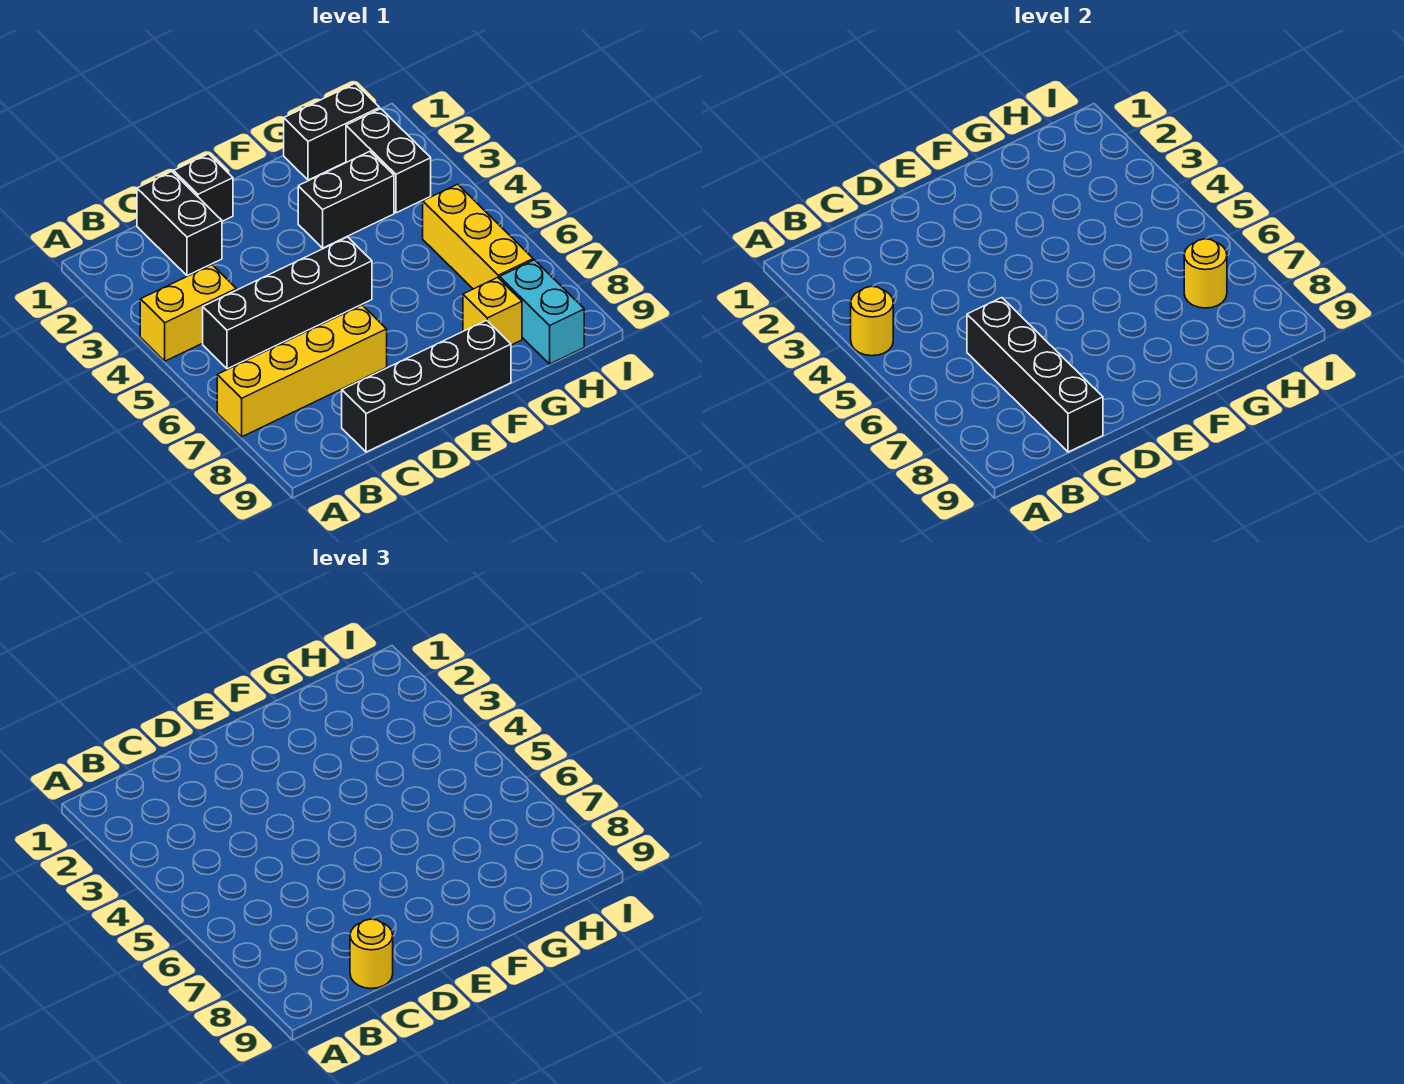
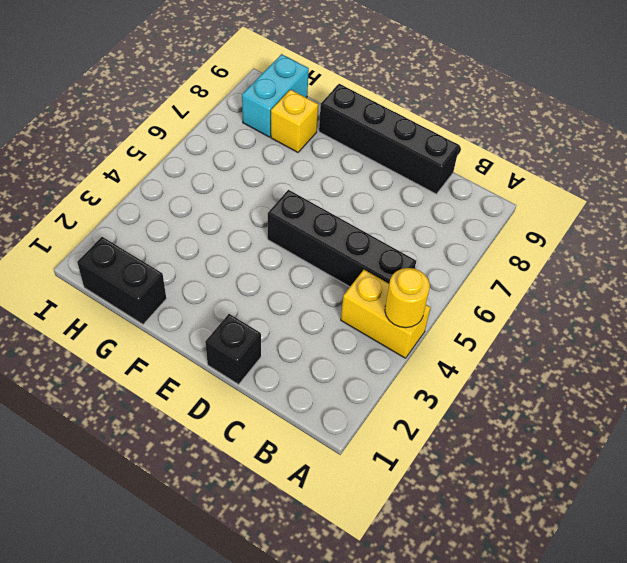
none -> yellow 1x4 brick [217,305,387,437]
none -> black 1x2 brick [137,172,222,276]
none -> black 1x2 brick [298,151,394,248]

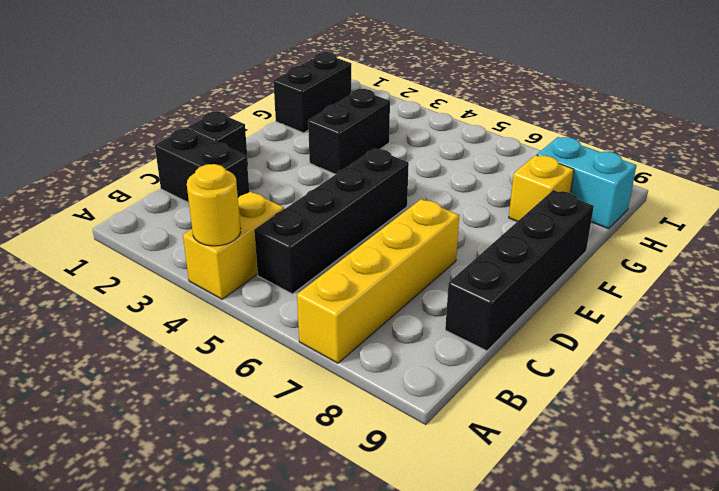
none -> black 1x2 brick [346,109,431,213]
none -> yellow 1x3 brick [423,184,533,289]
none -> black 1x4 brick [967,298,1103,452]

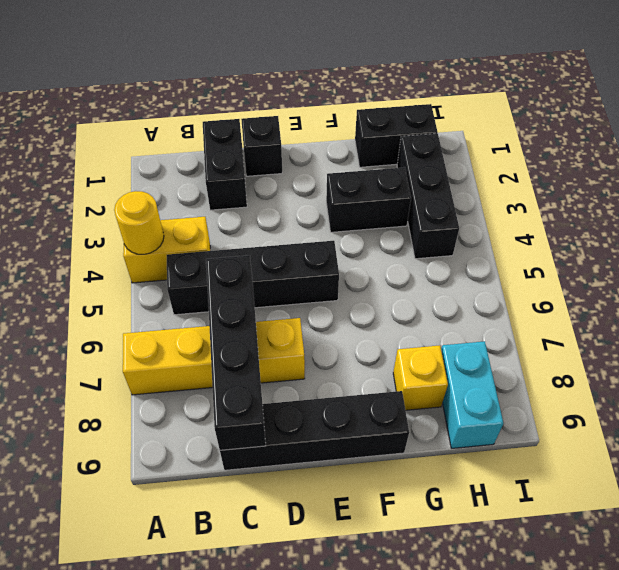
black 1x3 brick [397,133,459,259] -> black 1x2 brick [346,109,431,213]
none -> yellow 1x3 brick [423,184,533,289]
none -> yellow 1x1 round brick [1184,239,1227,308]
none -> yellow 1x1 round brick [350,919,393,988]

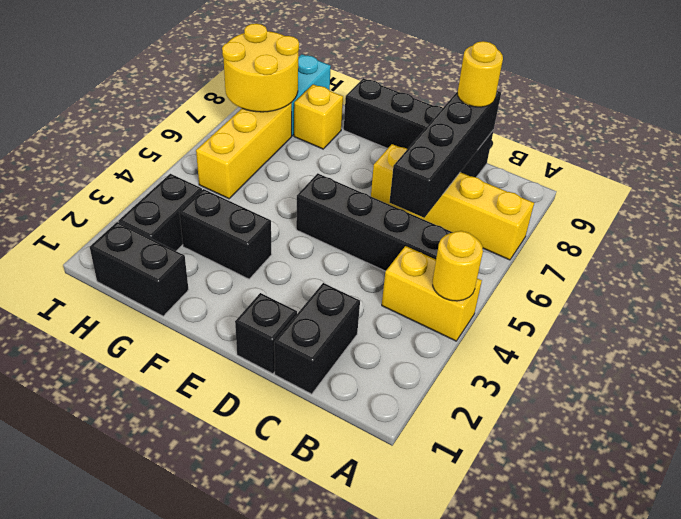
yellow 2x2 round brick [222,24,299,112] -> yellow 1x1 round brick [1184,239,1227,308]

